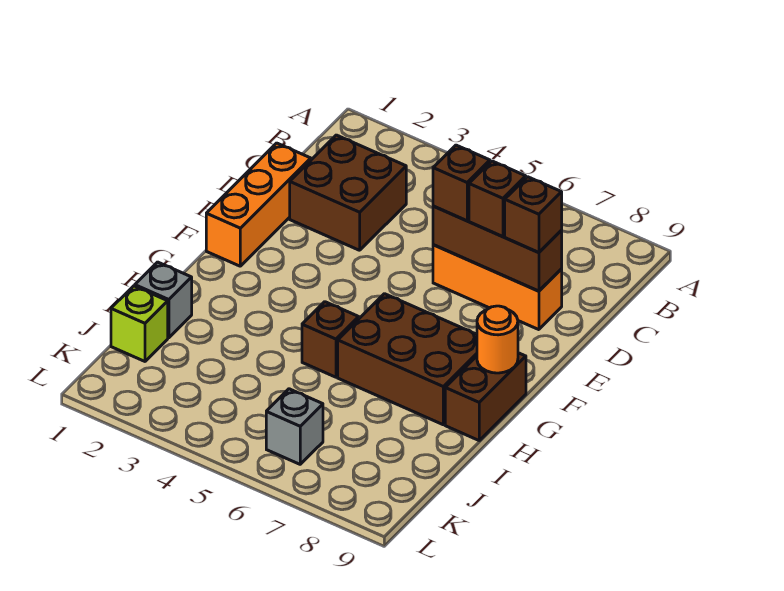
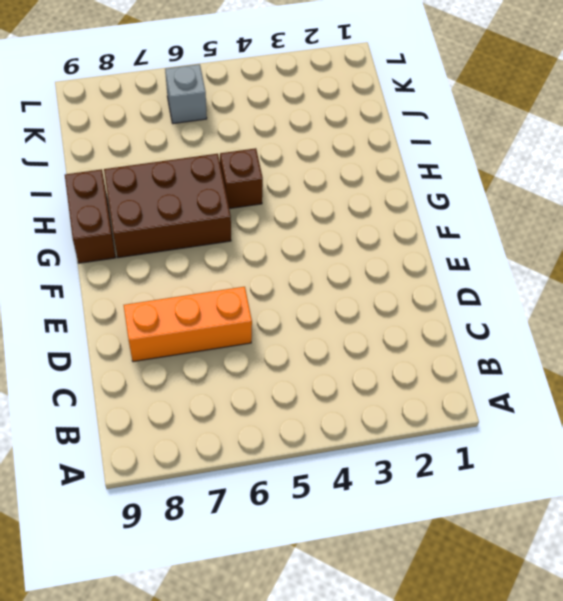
none -> brown 2x2 brick [290,135,406,250]
none -> orange 1x3 brick [206,143,311,266]
none -> grey 1x1 brick [135,262,192,338]

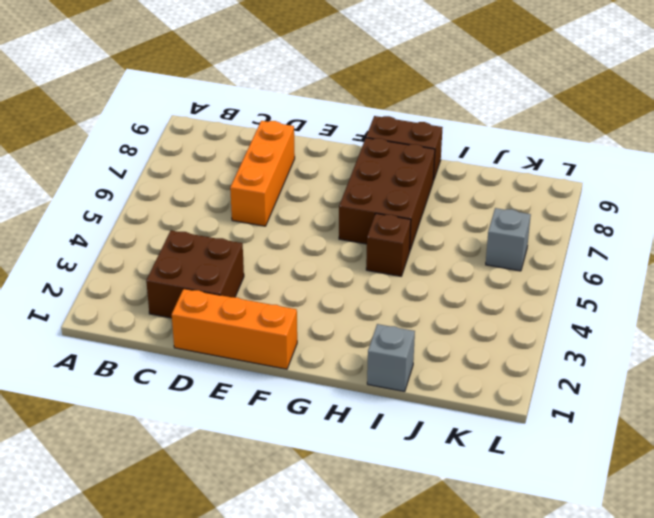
none -> lime 1x1 brick [111,286,168,361]
none -> brown 1x3 brick [433,206,562,291]
none -> orange 1x1 round brick [477,306,518,373]

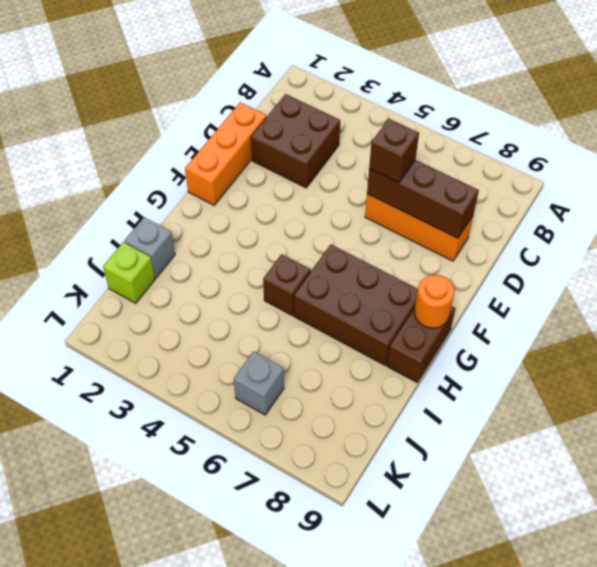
none -> brown 1x1 brick [469,161,526,236]
none -> brown 1x1 brick [505,177,562,253]

